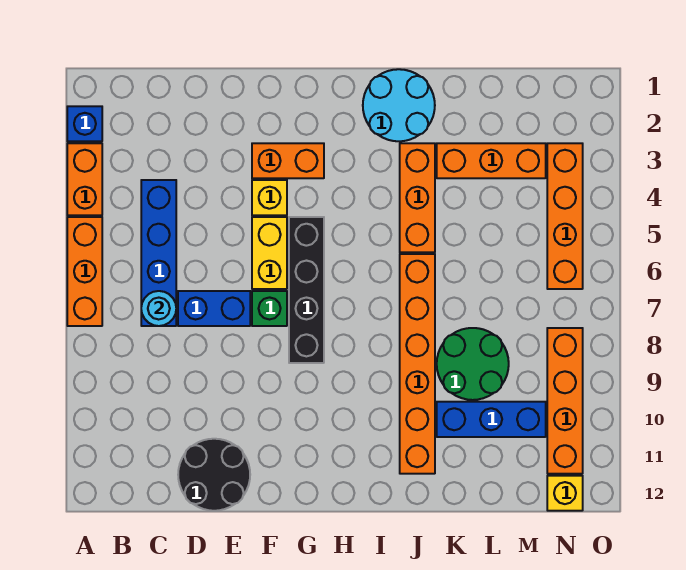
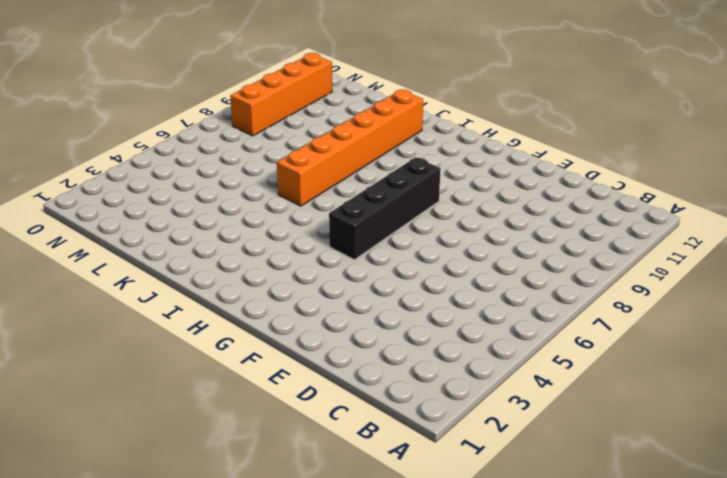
none -> blue 1x1 brick [67,106,102,141]
none -> orange 1x2 brick [67,143,102,215]
none -> orange 1x3 brick [67,217,102,326]

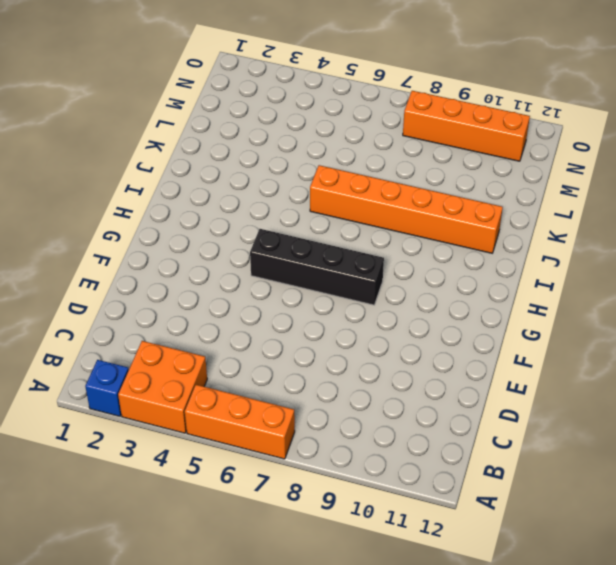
orange 2x2 brick [118,341,207,433] -> orange 1x2 brick [67,143,102,215]
none -> blue 1x4 brick [141,180,176,326]
none -> blue 1x2 brick [178,291,250,326]
none -> black 2x2 round brick [178,439,250,511]

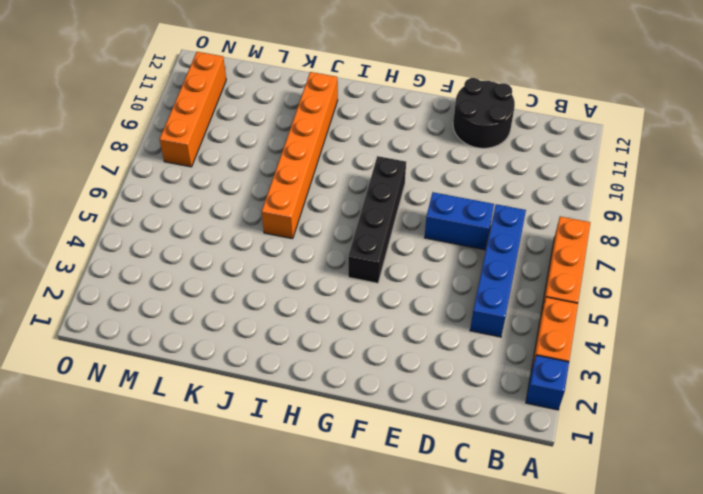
none -> orange 1x2 brick [252,143,324,178]
none -> yellow 1x1 brick [252,180,287,215]
none -> yellow 1x2 brick [252,217,287,289]

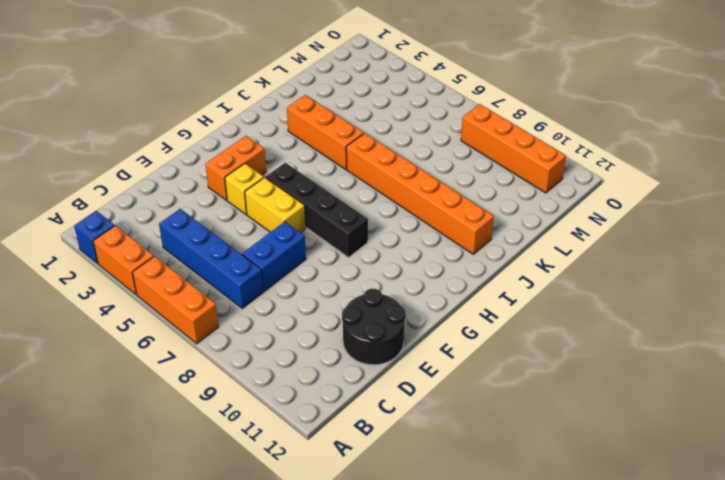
none -> green 1x1 brick [252,291,287,326]
none -> cyan 2x2 round brick [363,69,435,141]
none -> orange 1x3 brick [437,143,546,178]

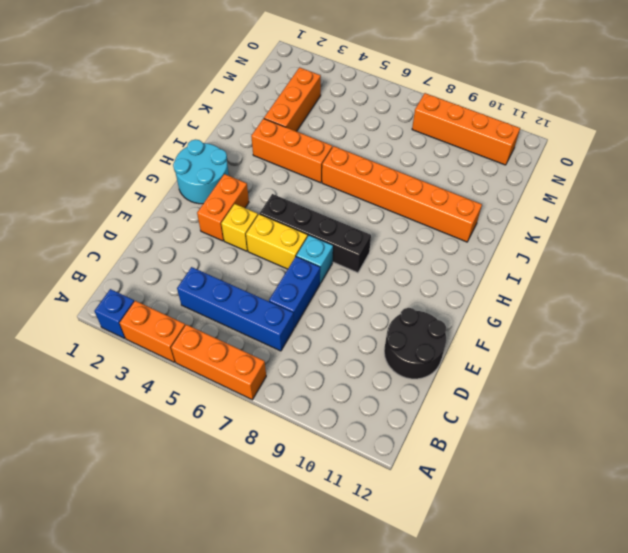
cyan 1x1 brick [296,235,333,283] -> green 1x1 brick [252,291,287,326]
cyan 2x2 round brick [173,140,229,204] -> cyan 2x2 round brick moved to [363,69,435,141]
none -> green 2x2 round brick [437,328,509,400]
none -> blue 1x3 brick [437,402,546,437]
none -> orange 1x4 brick [547,143,583,289]

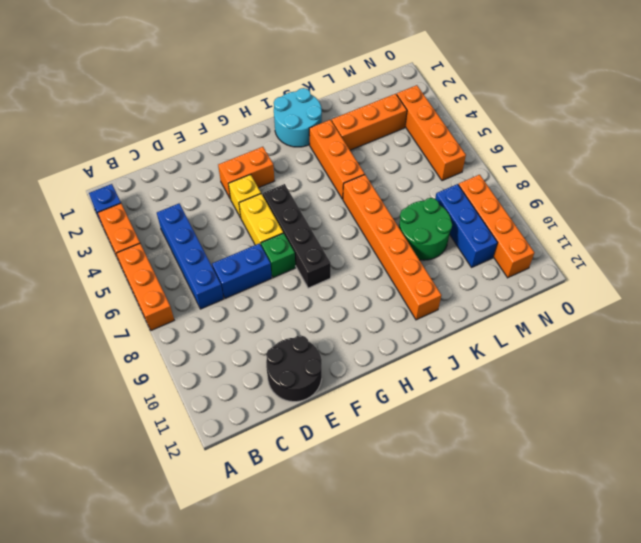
blue 1x3 brick [435,184,497,267] -> blue 1x3 brick turned to [437,402,546,437]
none -> yellow 1x1 brick [547,476,583,511]
none -> cyan 1x1 round brick [141,291,176,326]

